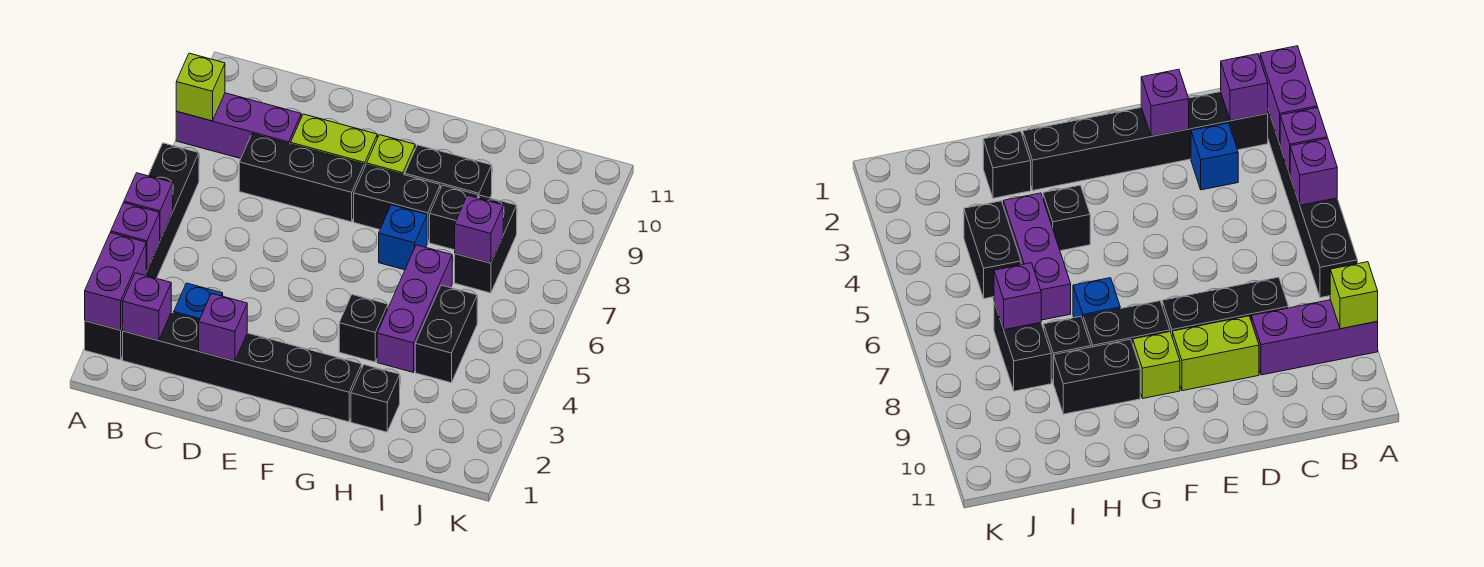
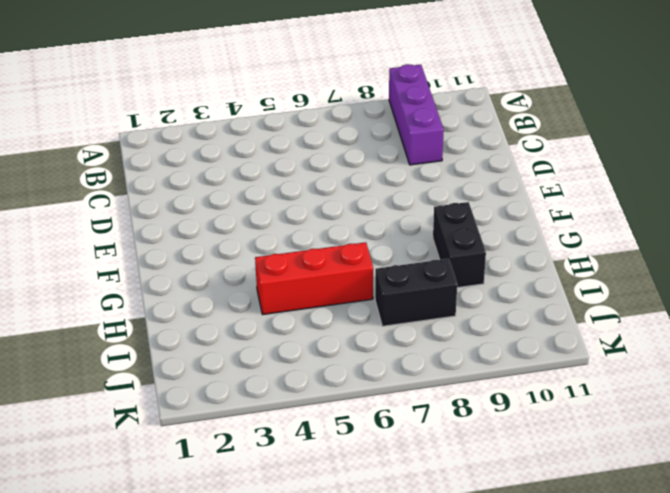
red 1x3 brick [255,242,373,314] -> purple 1x3 brick [377,245,452,372]
none -> black 1x6 brick [85,143,199,360]
none -> black 1x6 brick [123,312,362,422]
none -> blue 1x1 brick [174,283,223,320]

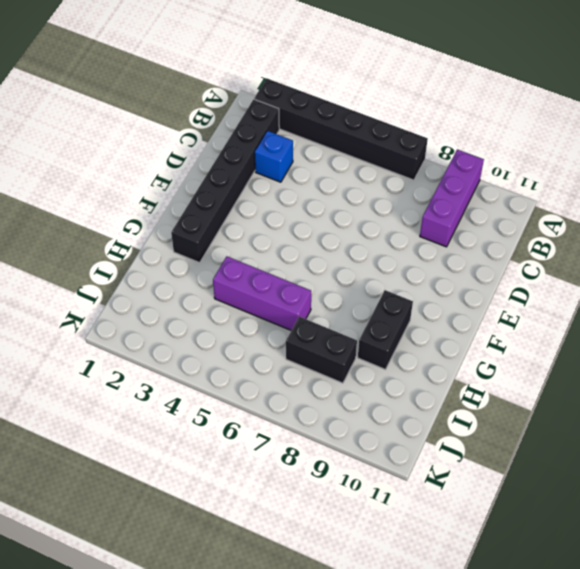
none -> black 1x3 brick [239,134,364,222]
none -> lime 1x2 brick [291,114,377,168]
none -> black 1x2 brick [354,164,440,243]

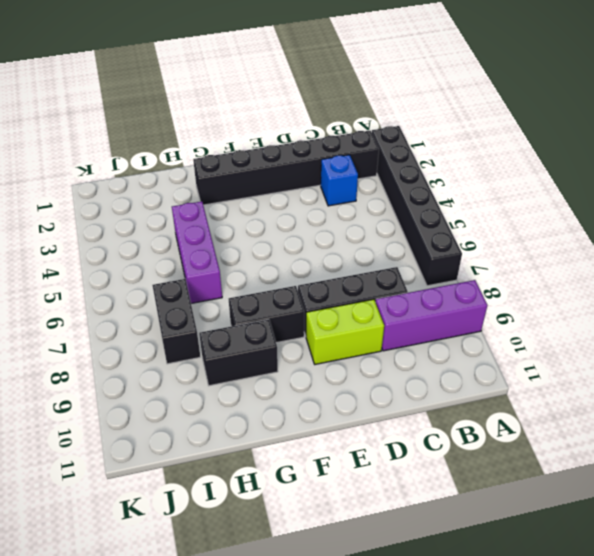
none -> lime 1x1 brick [367,135,415,175]
none -> black 1x1 brick [339,295,388,362]
none -> blue 1x1 brick [379,205,427,270]

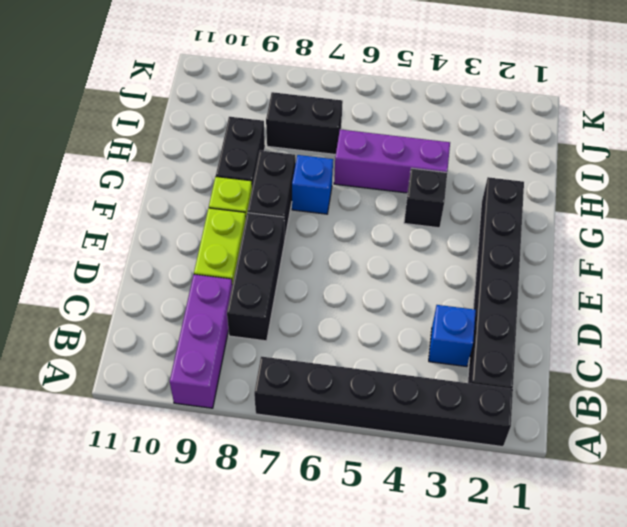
none -> black 1x1 brick [351,365,400,432]
none -> black 1x1 brick [430,185,478,250]
none -> black 1x2 brick [415,285,477,383]

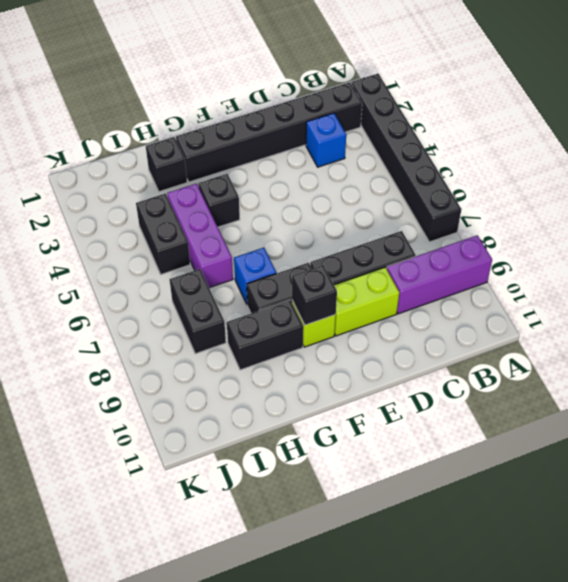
black 1x1 brick [292,265,337,325] -> black 1x1 brick moved to [430,185,478,250]
none -> purple 1x2 brick [85,233,146,330]
none -> purple 1x1 brick [111,203,160,270]
none -> purple 1x1 brick [124,173,173,240]

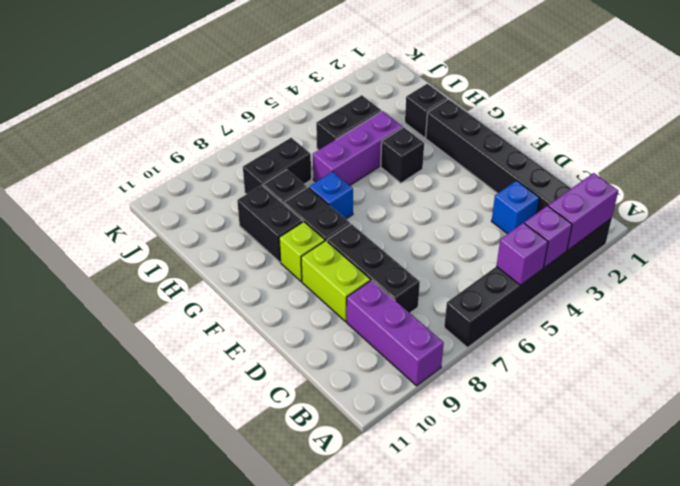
none -> lime 1x1 brick [176,53,225,121]
none -> purple 1x1 brick [123,273,171,341]
none -> purple 1x1 brick [199,293,247,361]

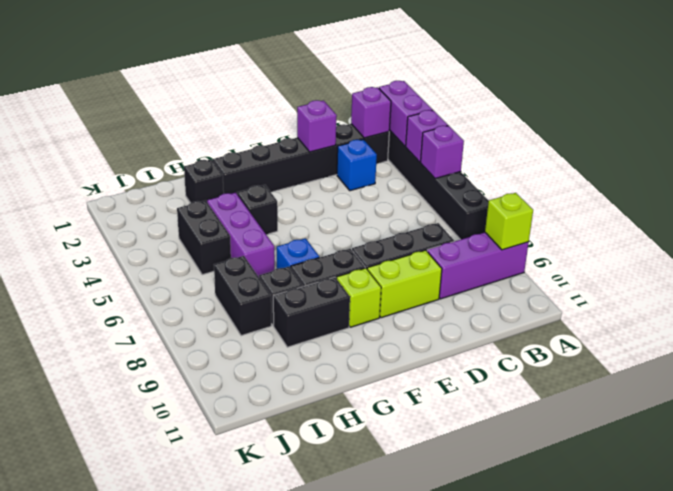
none -> purple 1x1 brick [455,195,503,263]

